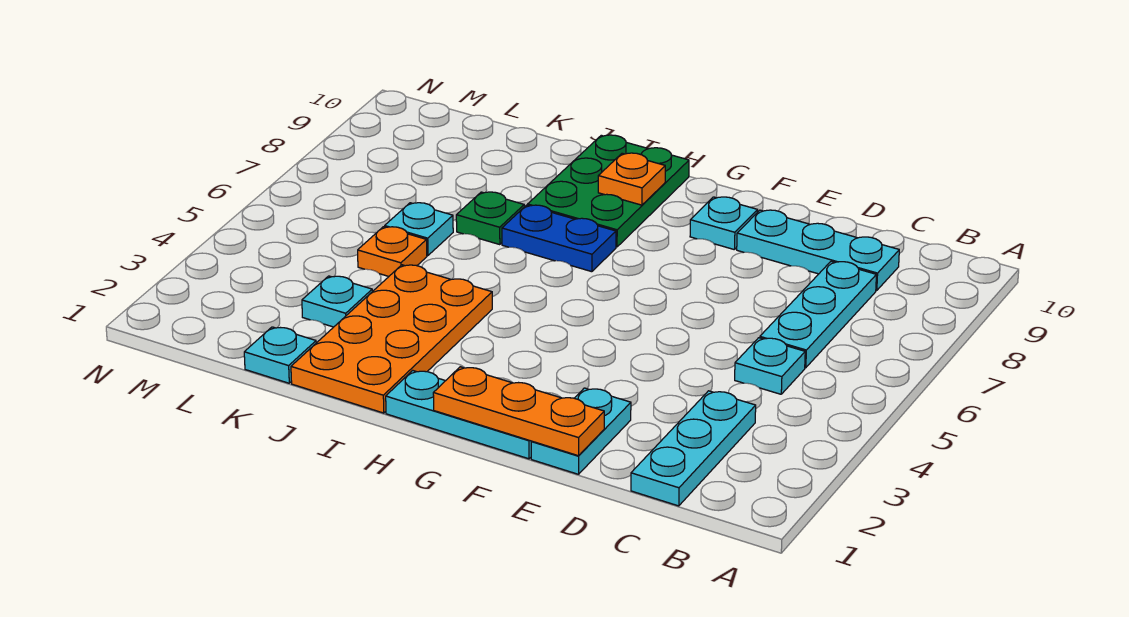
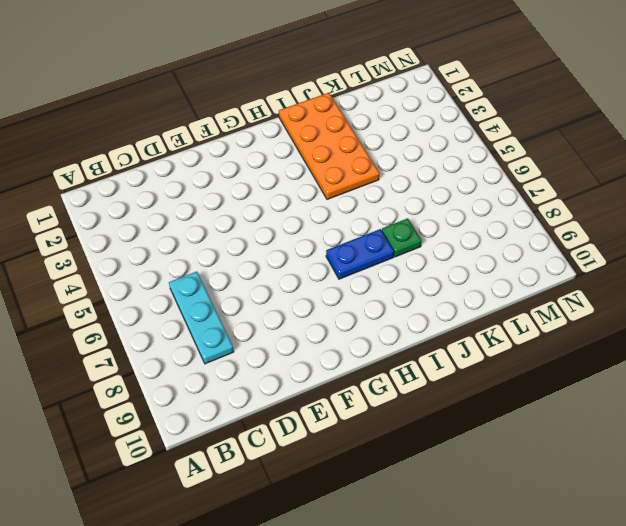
none -> cyan 1x3 plate [631,391,756,506]
none -> cyan 1x1 plate [735,338,805,394]
none -> cyan 1x3 plate [737,210,899,291]

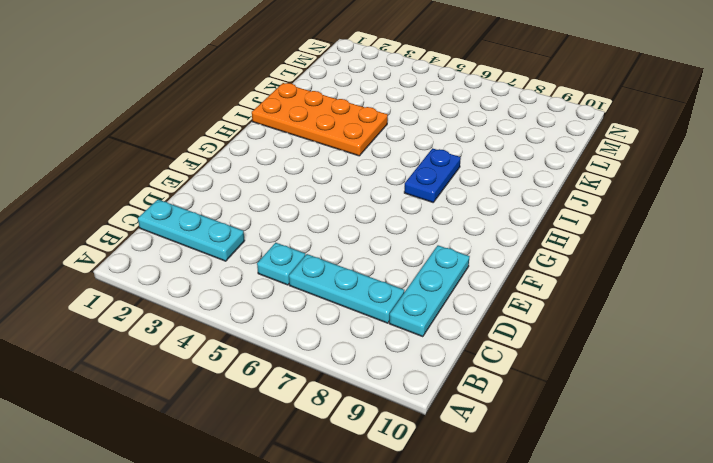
none -> cyan 1x2 plate [531,388,631,474]
none -> cyan 1x3 plate [386,370,532,459]
none -> cyan 1x1 plate [690,197,758,249]

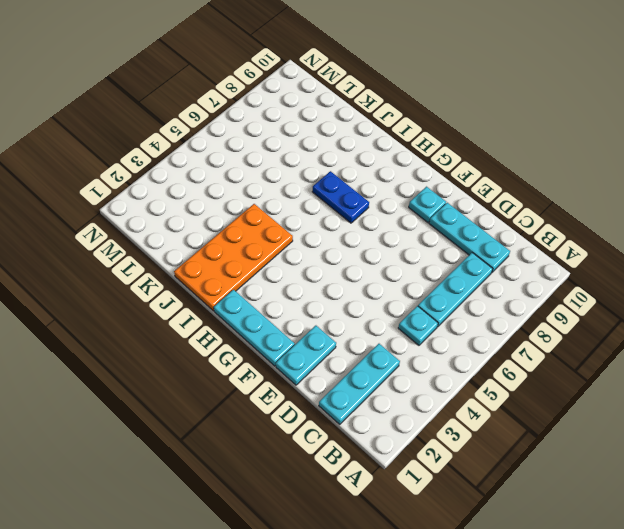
none -> green 2x3 plate [528,135,689,247]
none -> green 1x1 plate [456,192,524,245]
none -> cyan 1x1 plate [244,327,316,383]

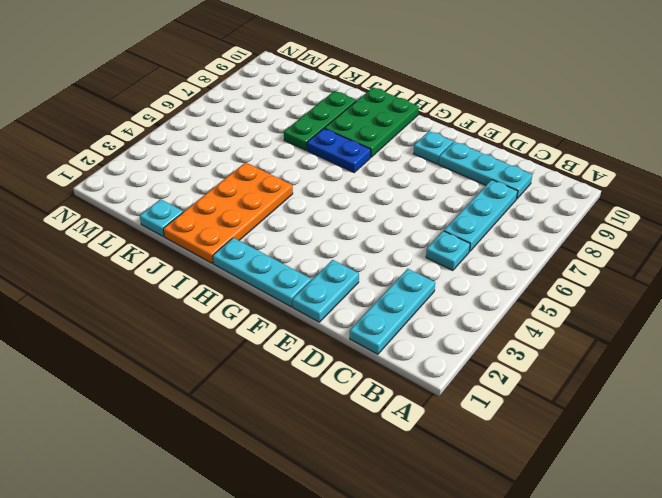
green 1x3 plate [284,91,356,150] -> green 1x1 plate [456,192,524,245]
none -> cyan 1x1 plate [302,276,372,327]
none -> orange 1x1 plate [358,227,427,276]
none -> cyan 1x1 plate [385,203,453,255]

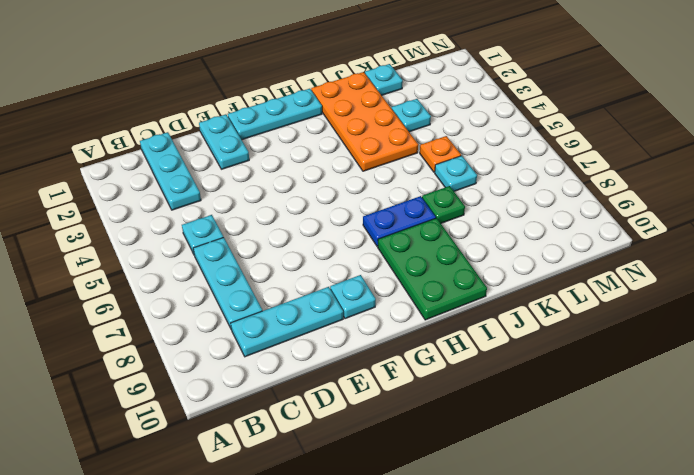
none -> orange 1x3 plate [433,367,604,456]
none -> orange 1x1 plate [598,153,665,205]

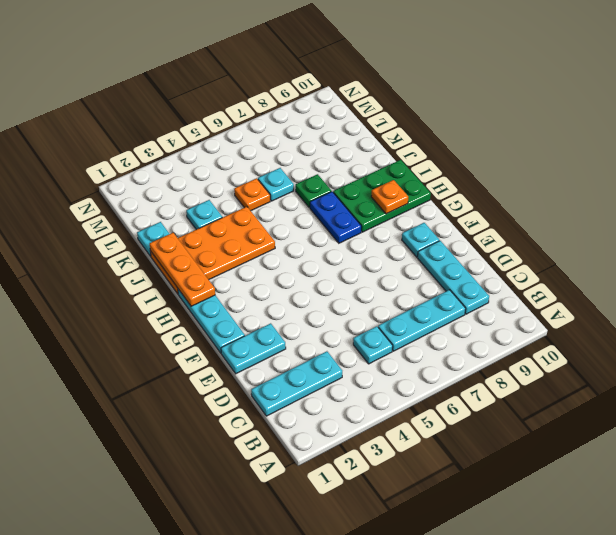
orange 1x3 plate [150,233,215,306] -> orange 1x3 plate moved to [433,367,604,456]

